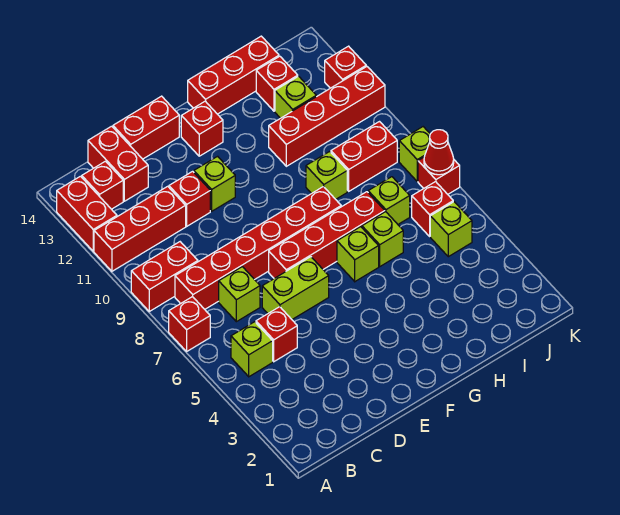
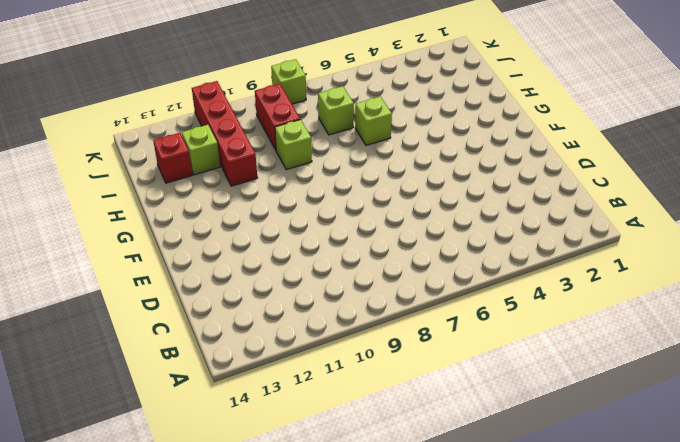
none -> red 1x1 brick [169,297,210,351]
none -> red 1x2 brick [131,242,198,311]
none -> red 1x3 brick [94,186,186,271]
none -> red 1x2 brick [57,176,117,251]

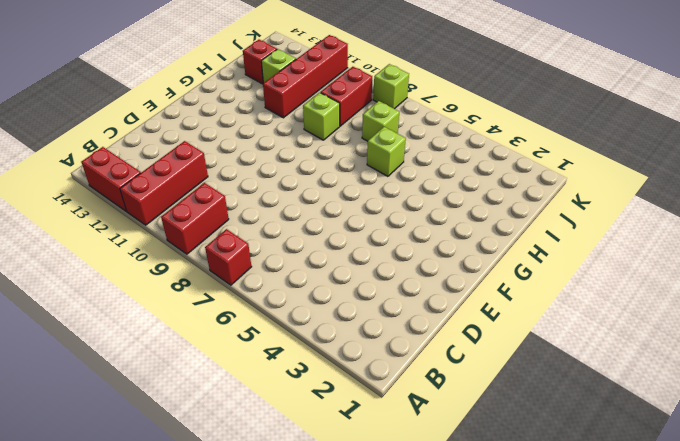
none -> lime 1x1 brick [231,322,273,377]
none -> red 1x6 brick [175,186,341,309]
none -> red 1x1 brick [82,161,123,209]
none -> red 1x1 brick [256,307,297,362]

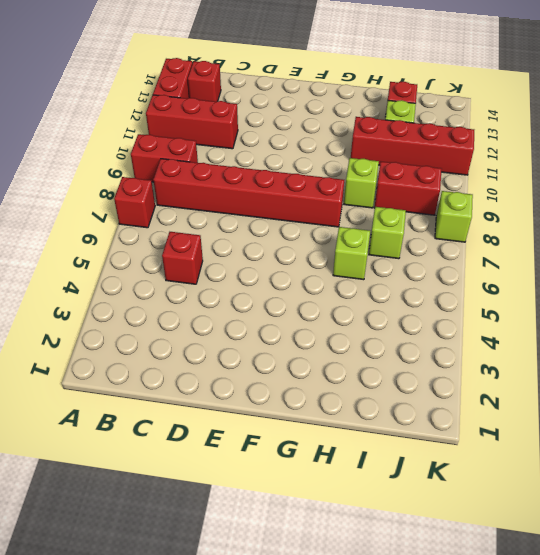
none -> lime 1x1 brick [231,322,273,377]
none -> lime 1x1 brick [219,267,260,322]
none -> red 1x2 brick [88,126,148,201]
none -> lime 1x2 brick [262,257,329,319]

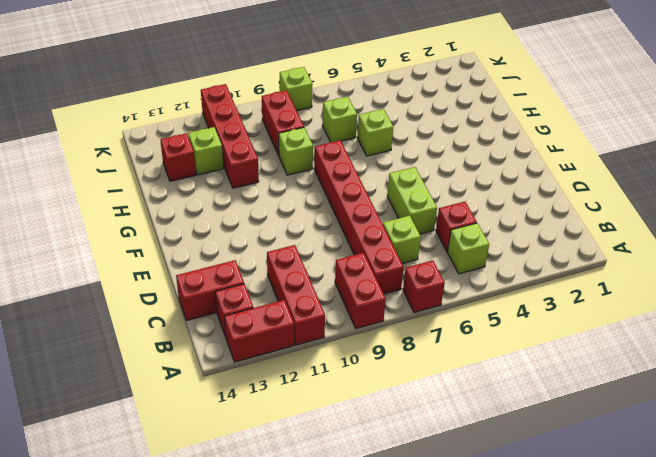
none -> red 1x1 brick [169,171,210,226]
none -> red 1x2 brick [113,96,179,159]
none -> red 1x4 brick [269,192,385,278]
none -> lime 1x1 brick [194,156,235,211]

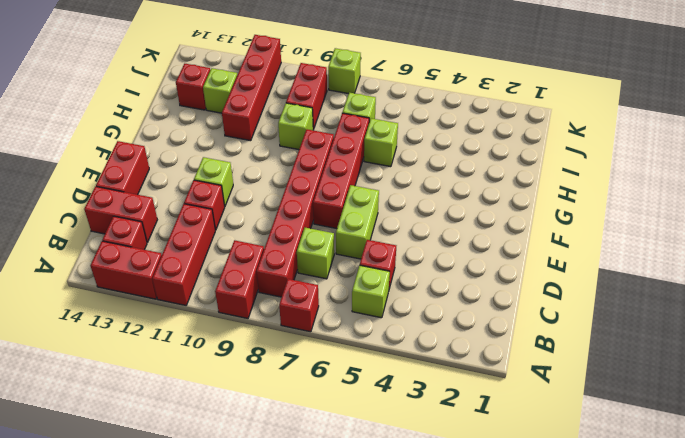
none -> red 1x1 brick [181,101,223,156]
none -> lime 1x1 brick [337,227,379,282]
none -> red 1x3 brick [188,36,279,114]
none -> lime 1x1 brick [430,202,472,257]

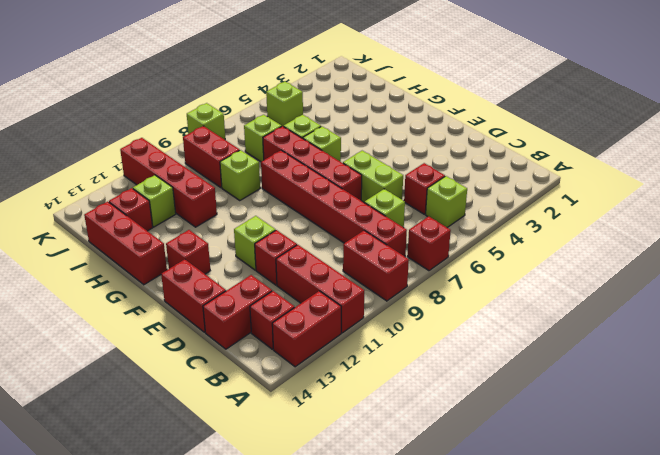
none -> red 1x1 brick [412,182,453,236]
none -> red 1x1 brick [418,157,460,194]
none -> red 1x1 brick [325,46,366,88]
none -> red 1x1 cone [424,130,454,175]

